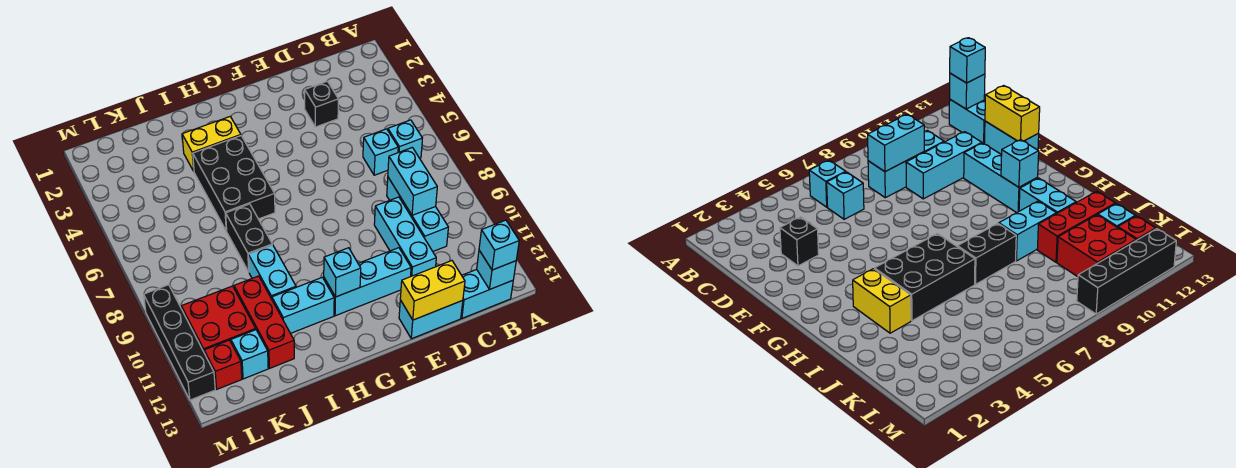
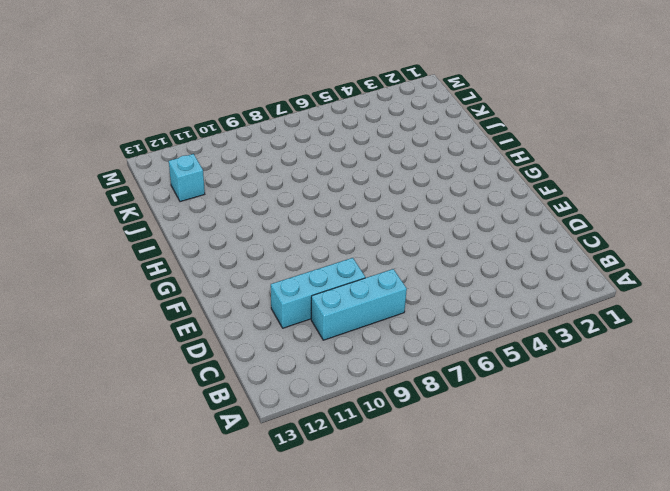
none -> cyan 1x1 brick [388,120,422,158]
none -> cyan 1x2 brick [461,269,513,318]
none -> cyan 1x1 brick [363,129,398,175]

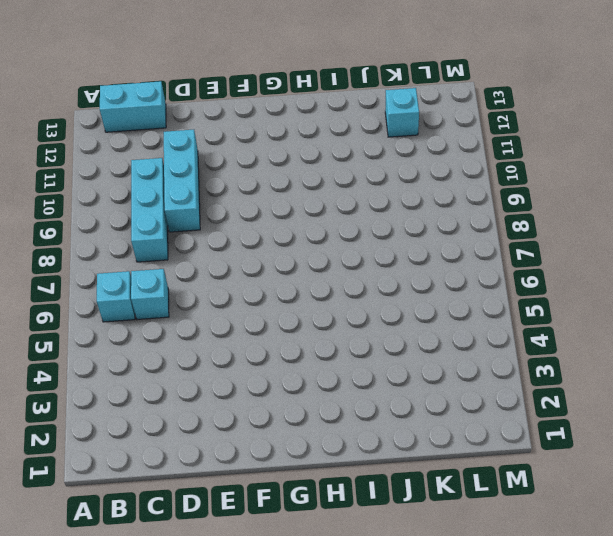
none -> black 1x1 brick [305,81,338,127]
none -> cyan 1x2 brick [399,300,463,339]
none -> cyan 1x3 brick [324,248,411,316]

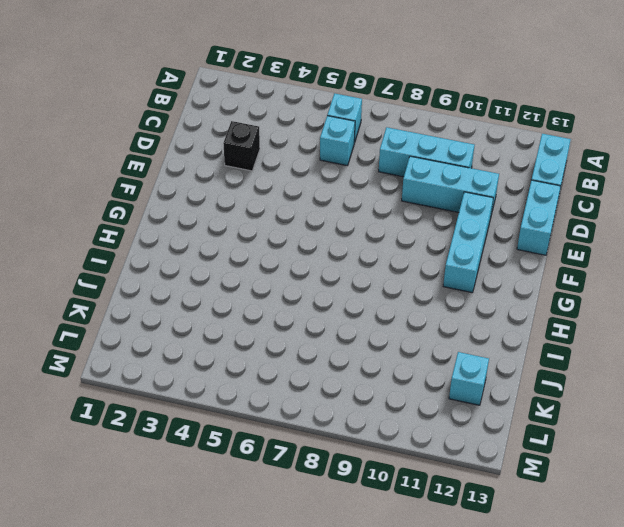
none -> yellow 1x2 brick [182,117,241,171]
none -> black 2x3 brick [193,136,275,231]
none -> cyan 1x2 brick [272,277,334,333]

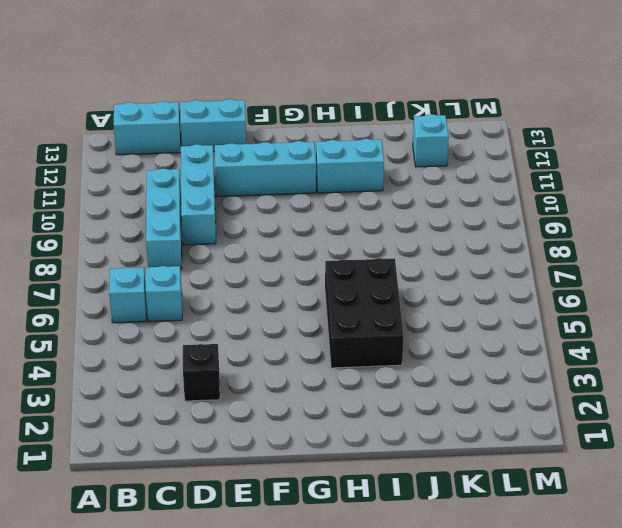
none -> yellow 1x2 brick [182,117,241,171]
none -> black 1x2 brick [226,204,272,272]
none -> cyan 1x2 brick [248,245,296,299]

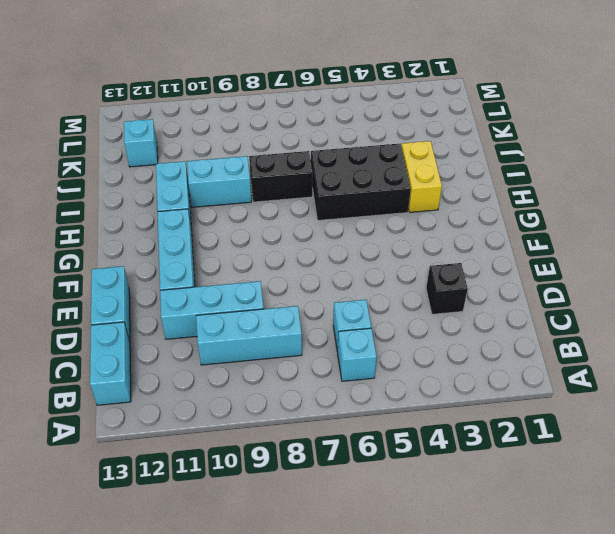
none -> red 1x3 brick [234,276,294,368]
none -> red 2x2 brick [181,286,256,351]
none -> red 1x1 brick [204,340,242,389]

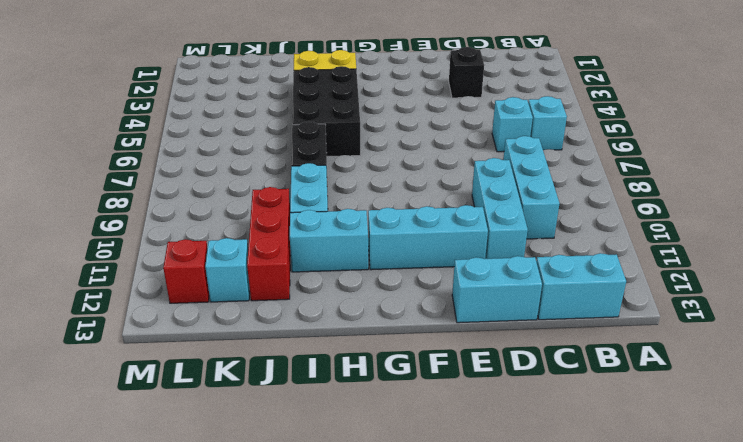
none -> red 2x2 brick [181,286,256,351]
none -> black 1x4 brick [144,285,215,400]
none -> cyan 1x1 brick [477,251,516,289]

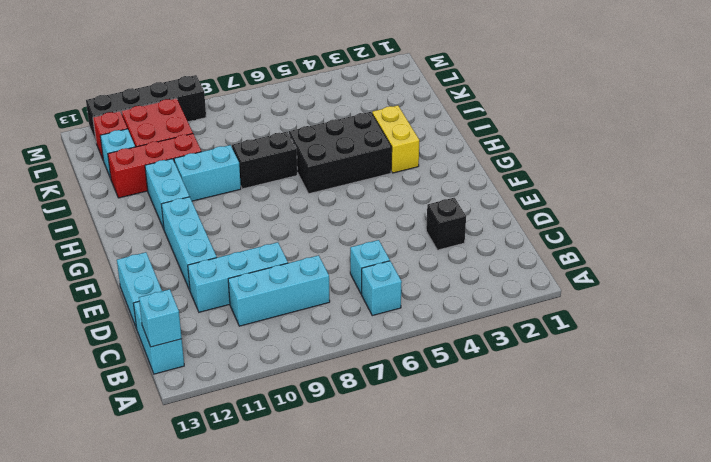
none -> cyan 1x2 brick [388,147,437,215]
none -> yellow 1x2 brick [400,261,465,320]
none -> cyan 1x1 brick [324,248,361,297]

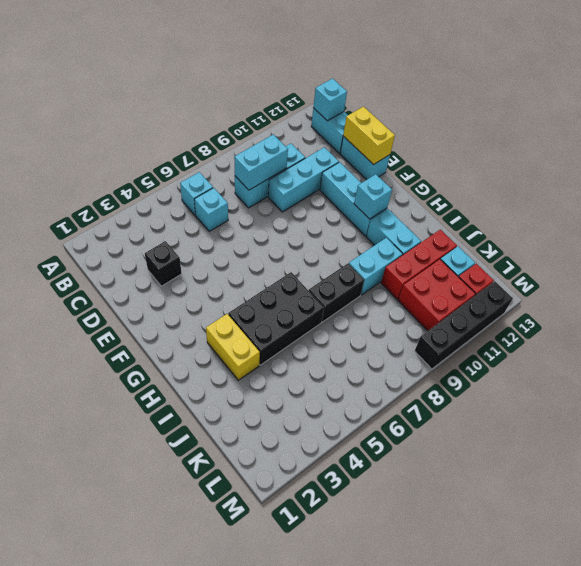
none -> cyan 1x1 brick [479,220,519,270]

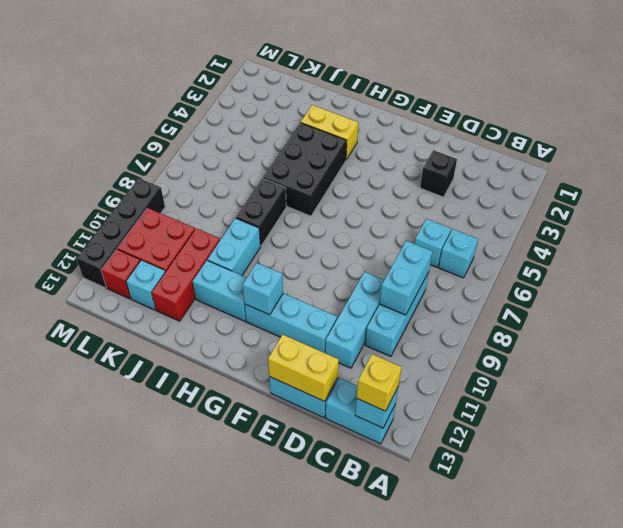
yellow 1x1 brick [357,354,401,411] -> cyan 1x1 brick [479,220,519,270]

